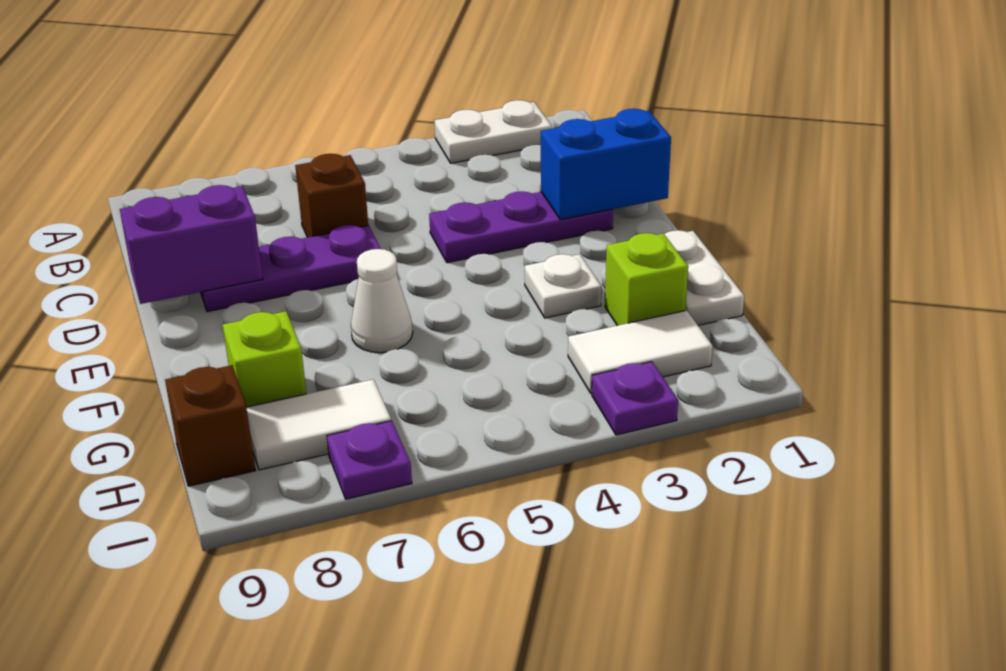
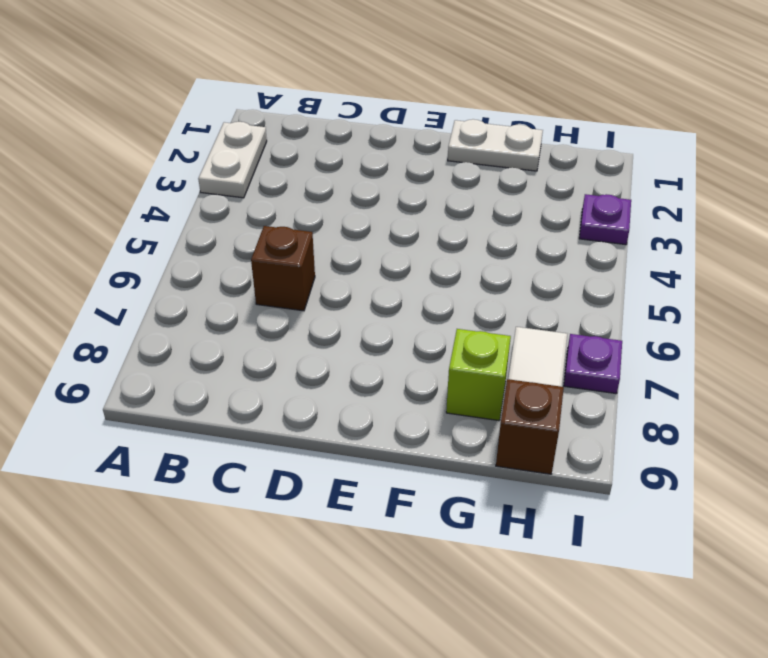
none -> purple 1x3 plate [429,191,613,263]
none -> purple 1x3 plate [201,225,381,312]
none -> white 1x1 plate [525,254,601,318]

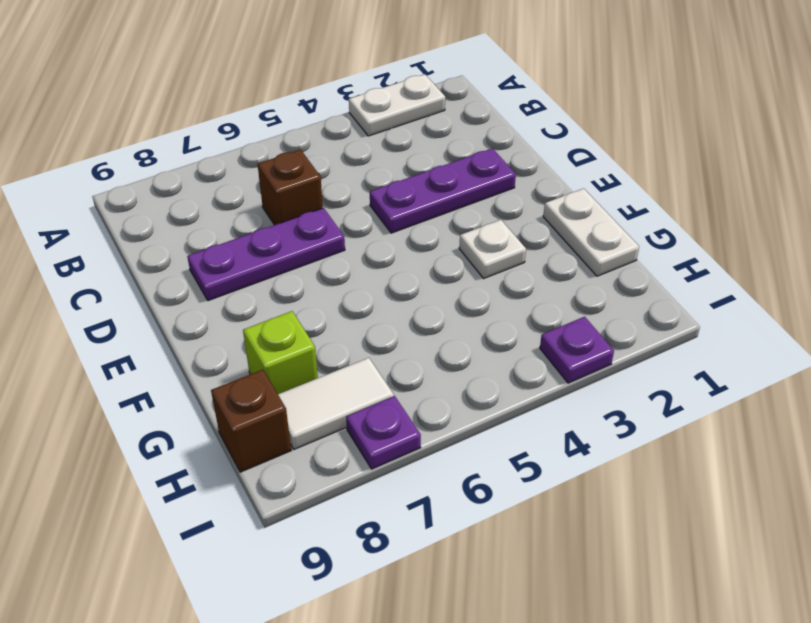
none -> white 1x1 cone [351,249,413,353]
none -> lime 1x1 brick [605,233,688,326]
none -> white 1x2 tile [568,310,713,394]

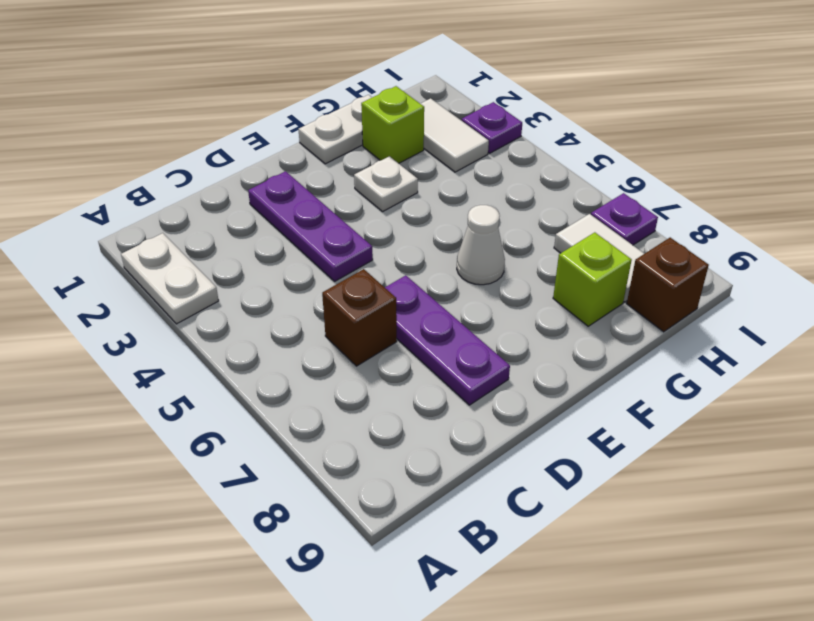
none -> blue 1x2 brick [541,109,671,220]
none -> purple 1x2 brick [120,185,263,304]

